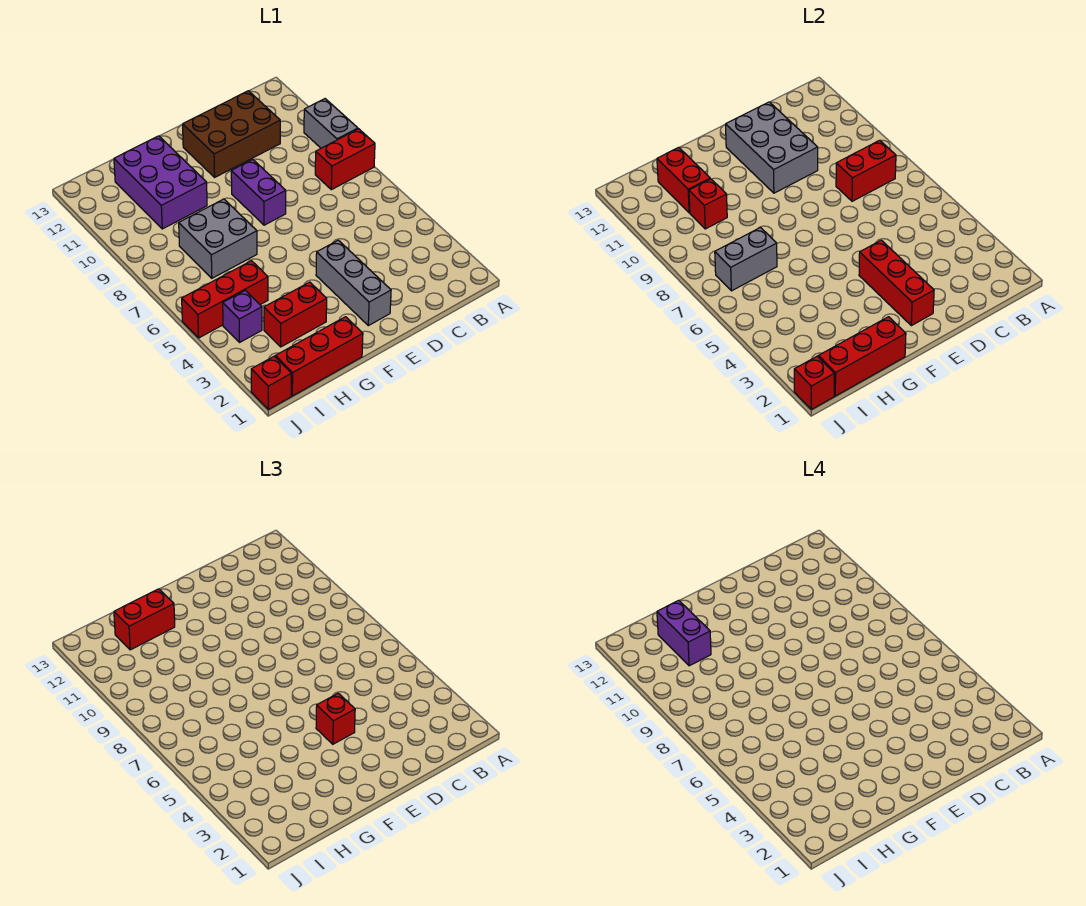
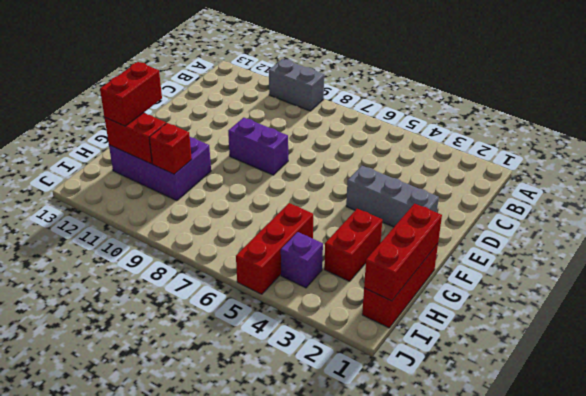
none -> red 1x2 brick [315,129,375,190]
none -> brown 2x3 brick [183,91,280,177]
none -> grey 2x2 brick [179,199,257,278]

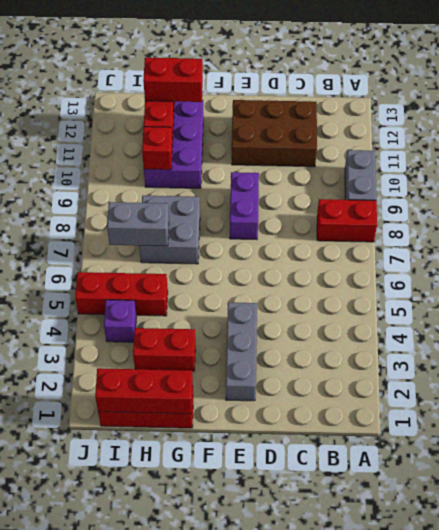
none -> red 1x1 brick [251,356,291,409]
none -> red 1x2 brick [836,140,896,201]
none -> grey 2x3 brick [726,102,818,193]

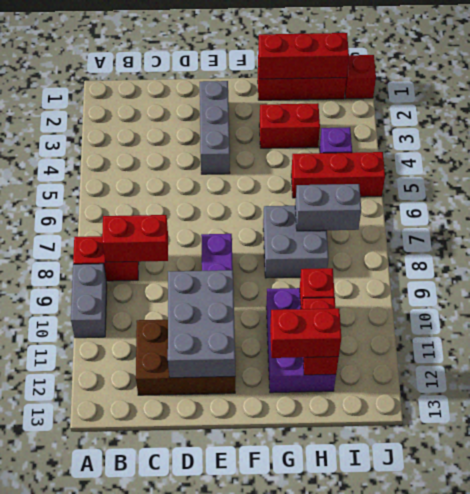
none -> red 1x3 brick [859,240,934,326]
none -> red 1x1 brick [794,356,834,409]
none -> red 1x1 brick [316,693,355,744]

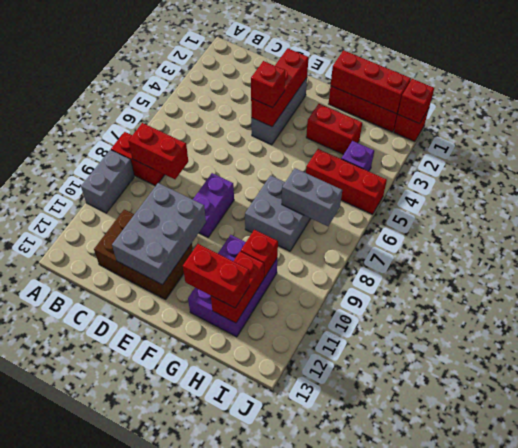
none -> purple 1x2 brick [657,600,711,666]

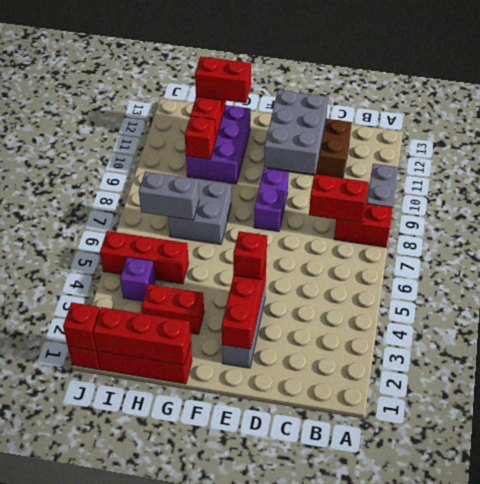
none -> purple 1x2 brick [657,600,711,666]

